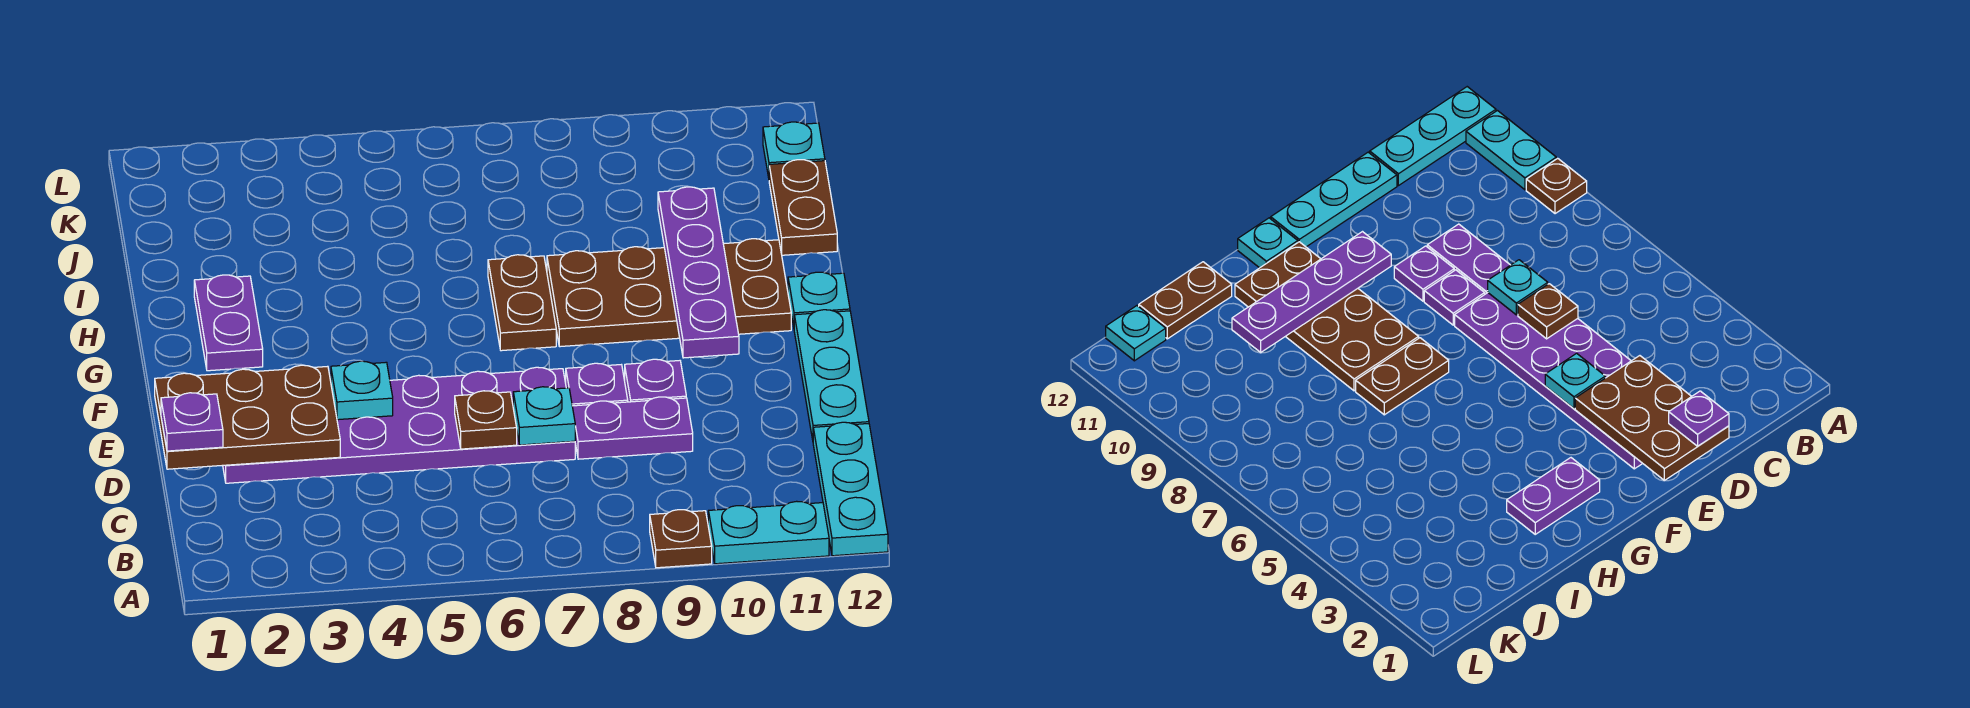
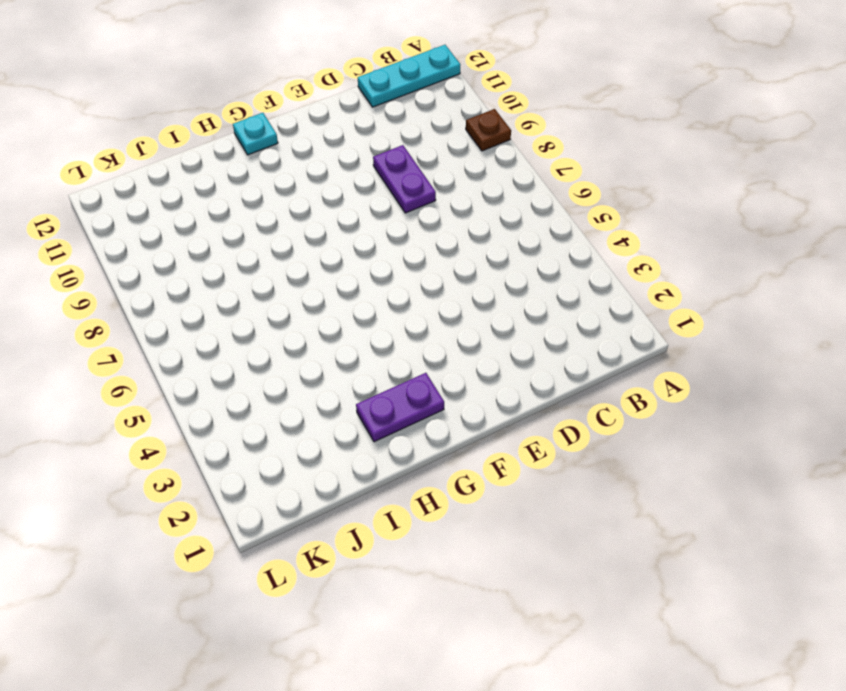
none -> cyan 1x2 plate [708,501,829,564]
none -> purple 2x6 plate [223,367,575,483]
none -> cyan 1x3 plate [794,310,869,440]

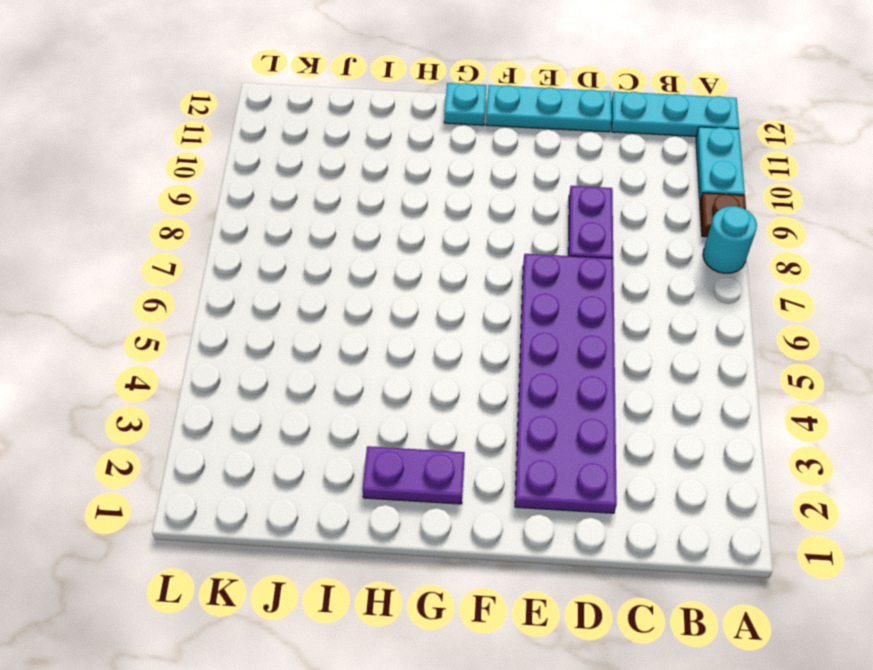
cyan 1x1 round brick [703,206,757,273] -> none
none -> purple 1x1 plate [566,363,628,406]
none -> purple 1x1 plate [625,359,686,402]
none -> brown 1x2 plate [488,255,556,351]

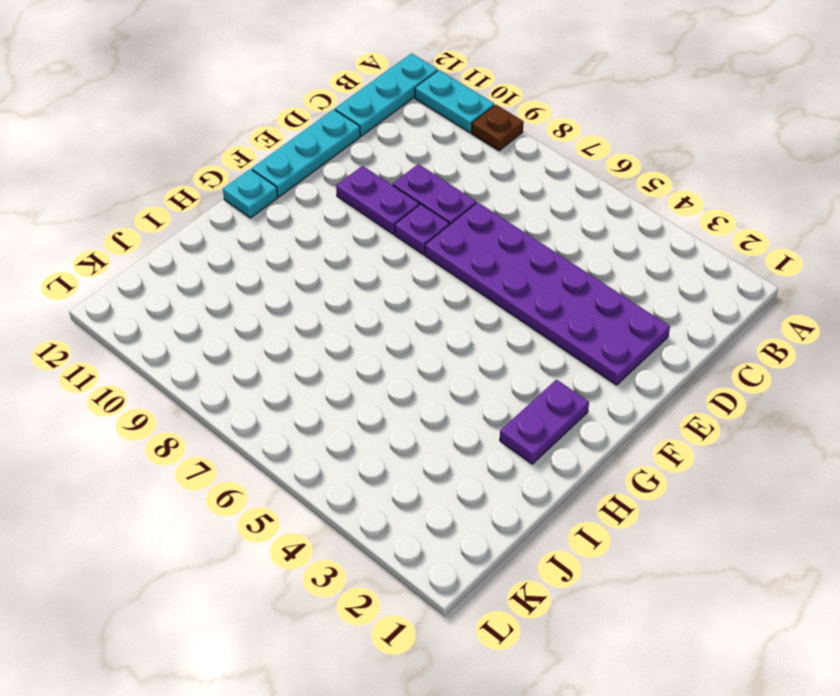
purple 1x2 plate [336,166,419,234] -> purple 1x1 plate [625,359,686,402]
none -> brown 1x2 plate [488,255,556,351]
none -> brown 2x4 plate [547,239,791,347]
none -> brown 1x2 plate [769,160,837,255]

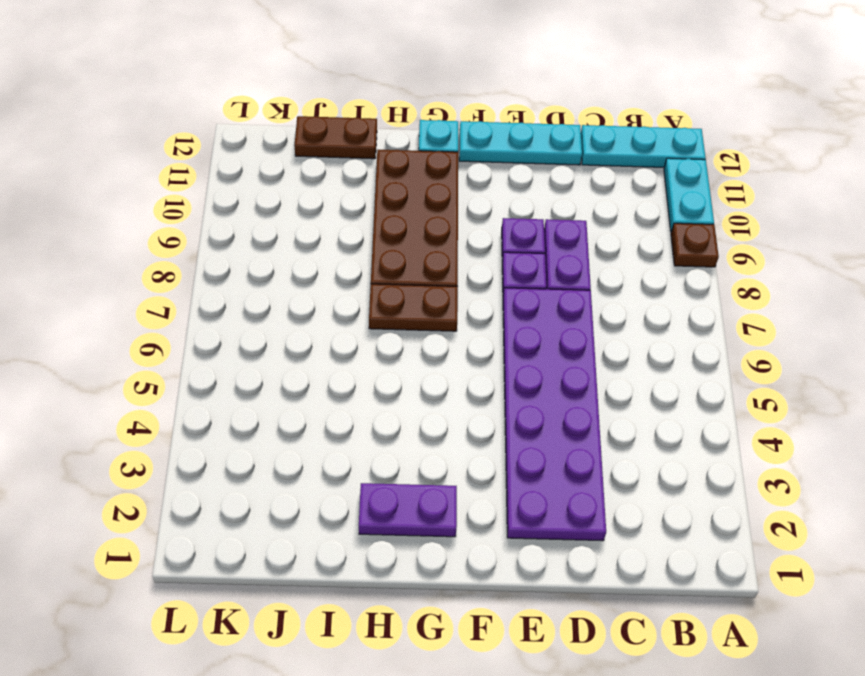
none -> cyan 1x1 plate [763,122,825,178]
none -> brown 2x3 plate [155,365,340,469]
none -> brown 1x1 plate [455,391,517,449]

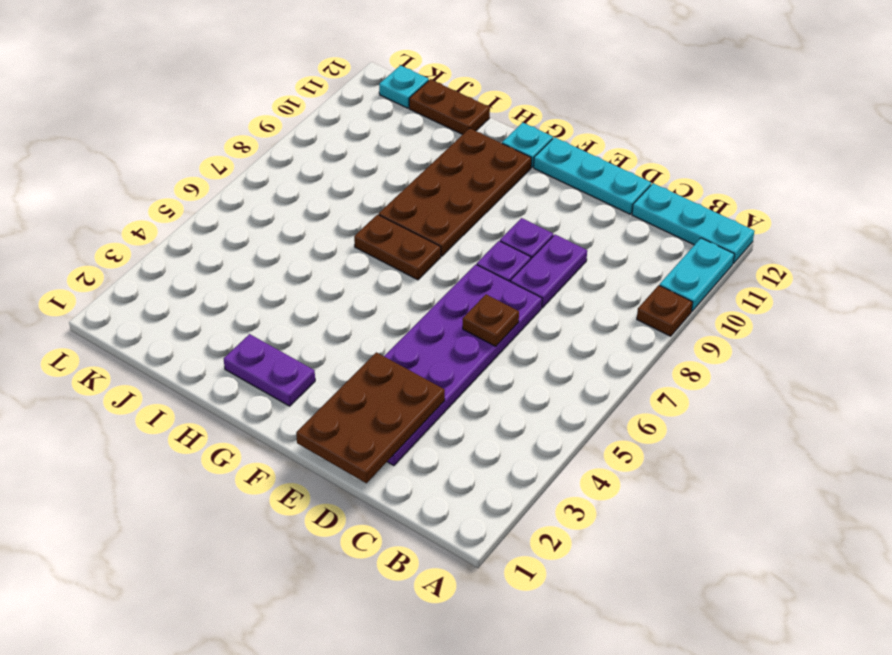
none -> cyan 1x1 plate [513,387,575,445]
none -> cyan 1x1 plate [331,361,393,420]
none -> purple 1x4 plate [658,187,739,358]

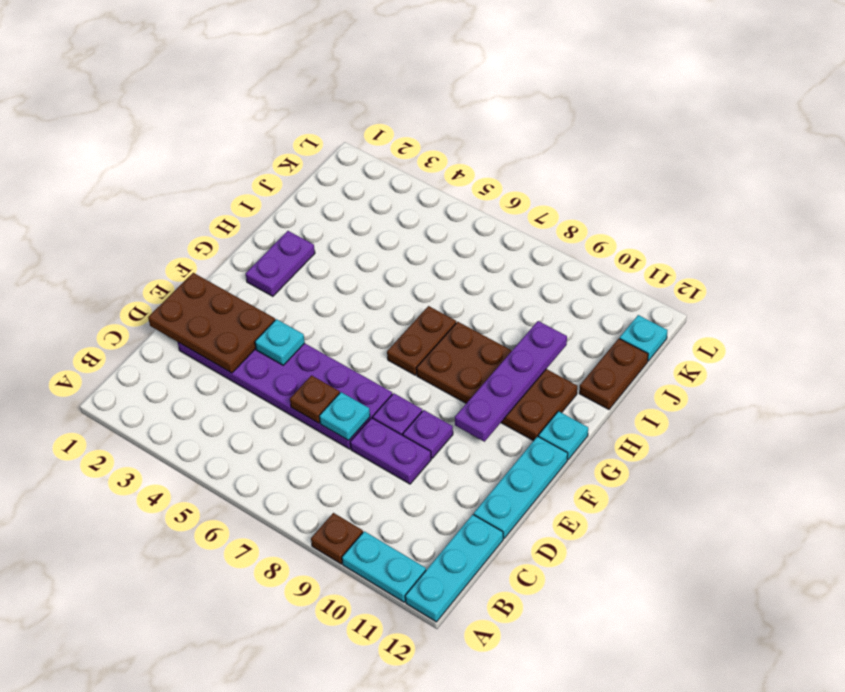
none -> purple 1x1 plate [161,393,223,451]

